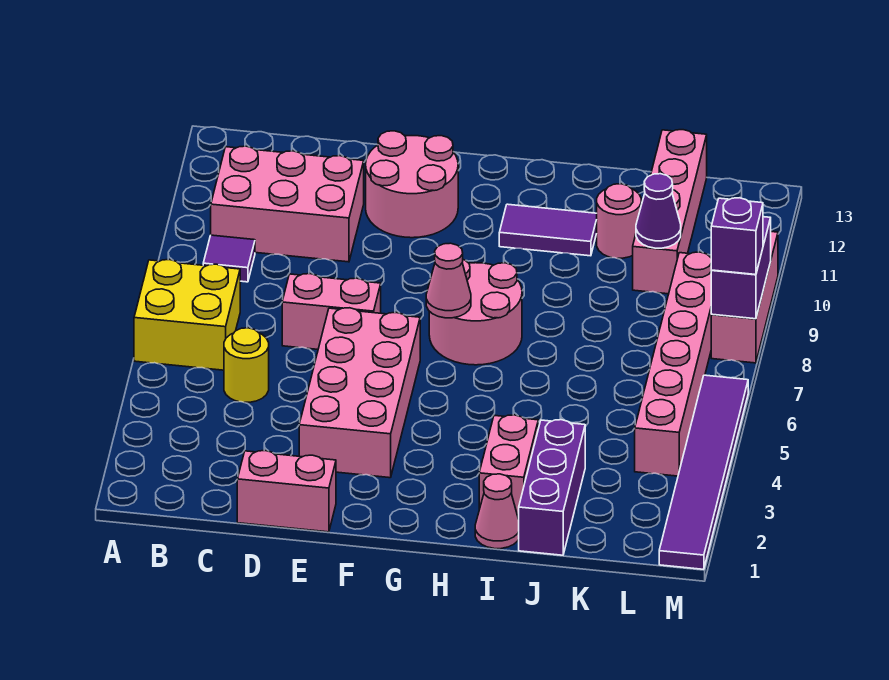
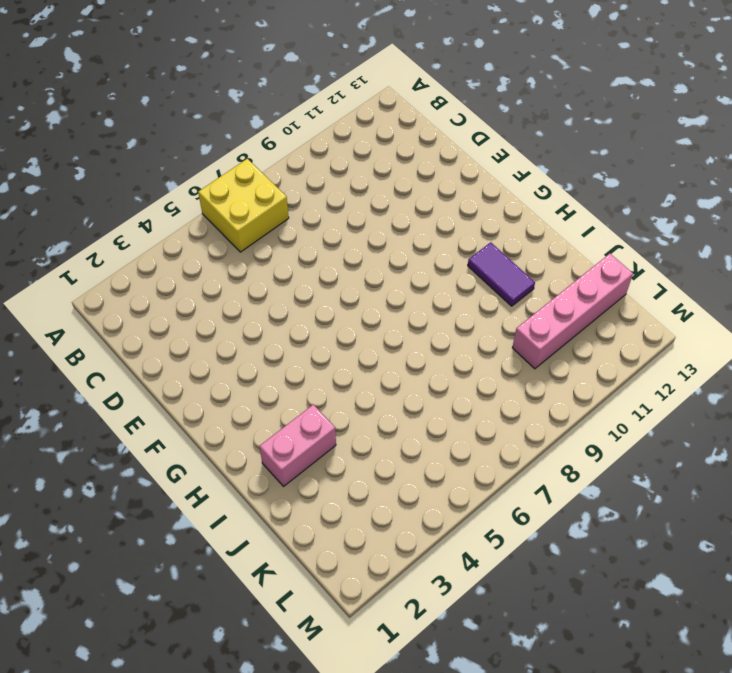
none -> purple 1x1 tile [203,235,255,282]
none -> pink 2x3 brick [211,146,364,262]
none -> yellow 1x1 round brick [224,328,269,402]

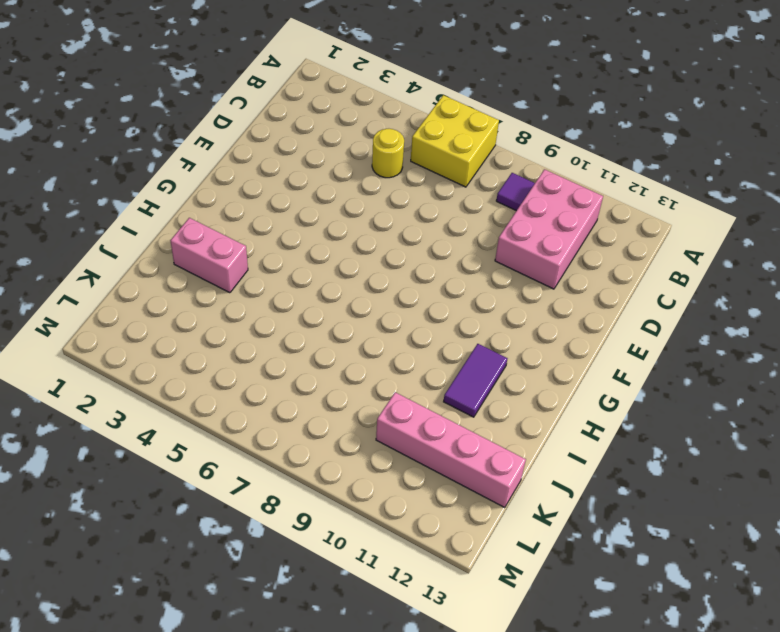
none -> pink 1x2 brick [237,451,336,532]
none -> pink 1x2 brick [282,274,381,349]
none -> pink 2x4 brick [299,308,420,478]

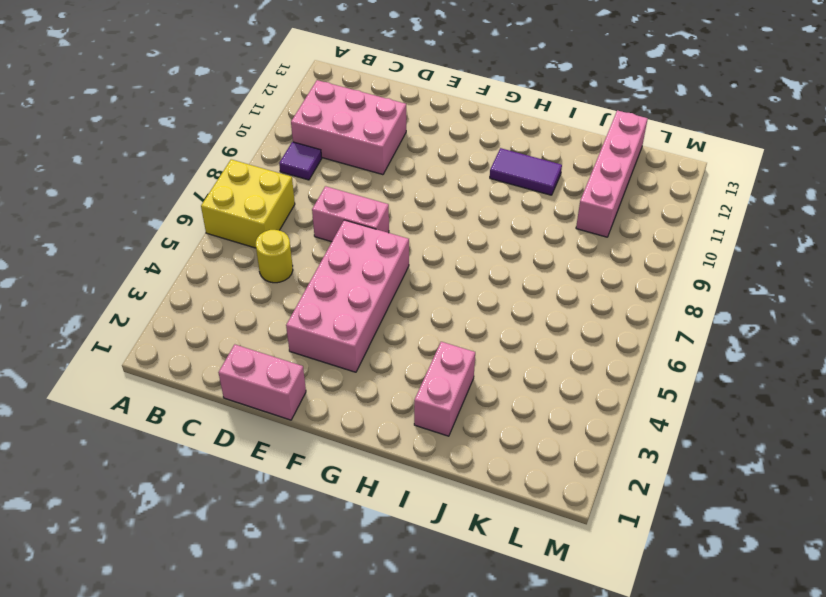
none -> pink 2x2 round brick [366,131,458,238]
none -> pink 2x2 round brick [429,260,522,365]
none -> pink 1x1 cone [475,474,519,549]

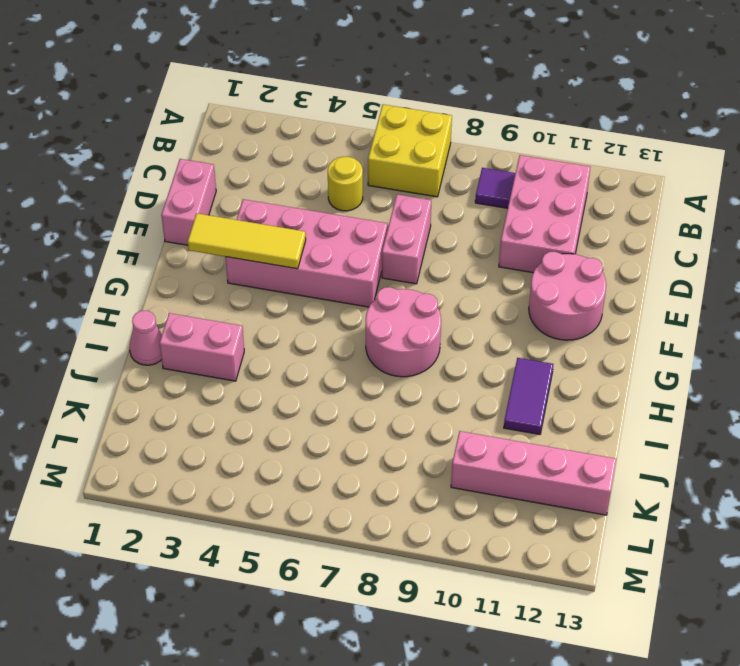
yellow 1x3 tile [188,213,306,269] -> none
none -> purple 1x3 brick [519,420,585,555]
none -> pink 1x1 round brick [597,184,641,258]
none -> pink 1x6 brick [635,252,712,476]

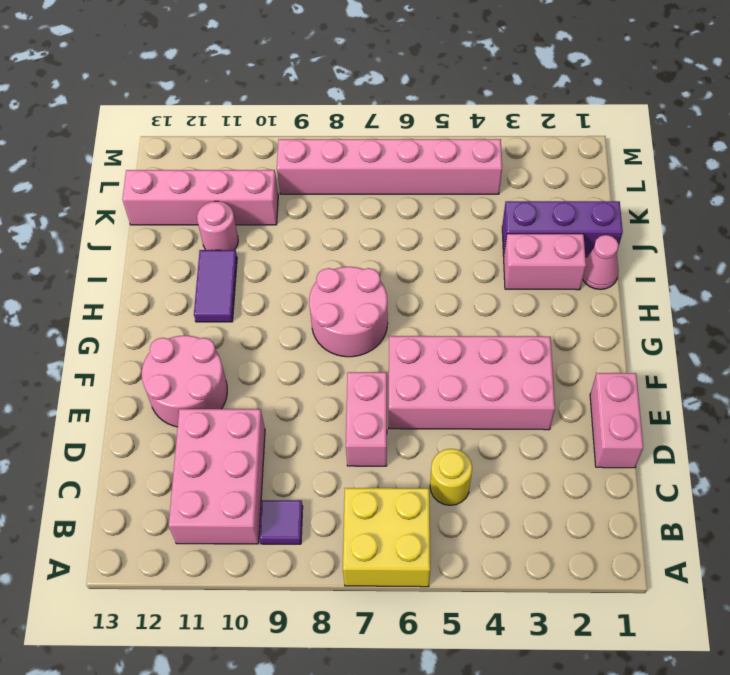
none -> purple 1x6 tile [659,375,748,569]
none -> pink 1x3 brick [711,232,778,363]
none -> pink 1x1 cone [426,243,471,318]

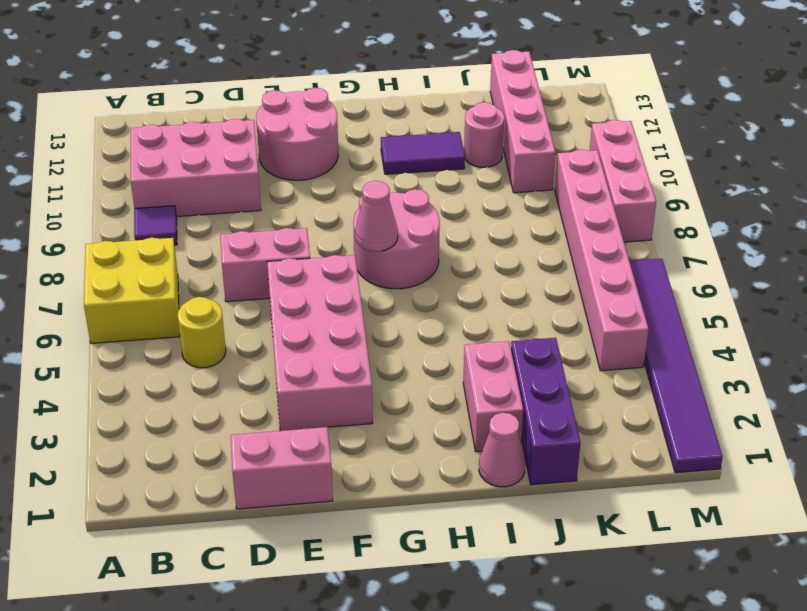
none -> purple 1x1 cone [636,174,681,248]
none -> purple 1x2 brick [711,217,771,319]
none -> purple 1x1 brick [711,198,763,275]

